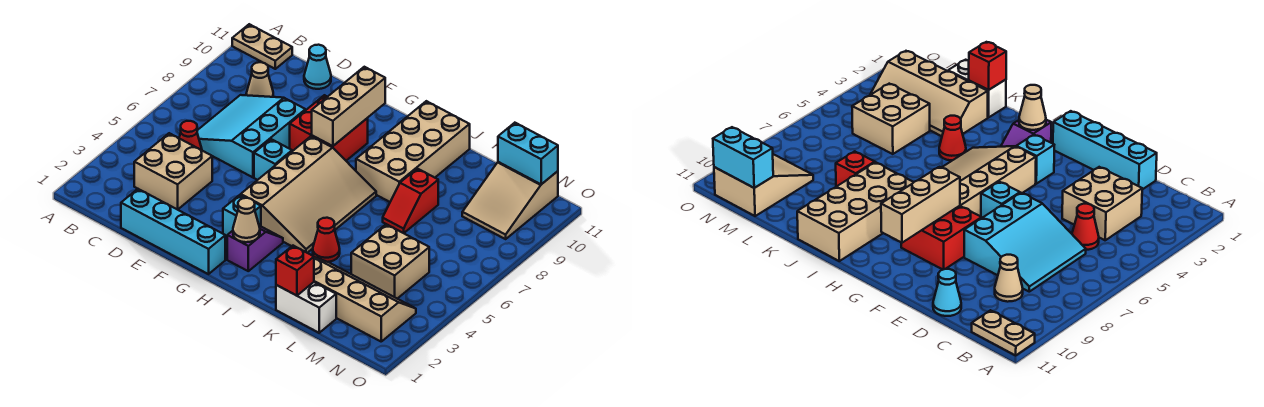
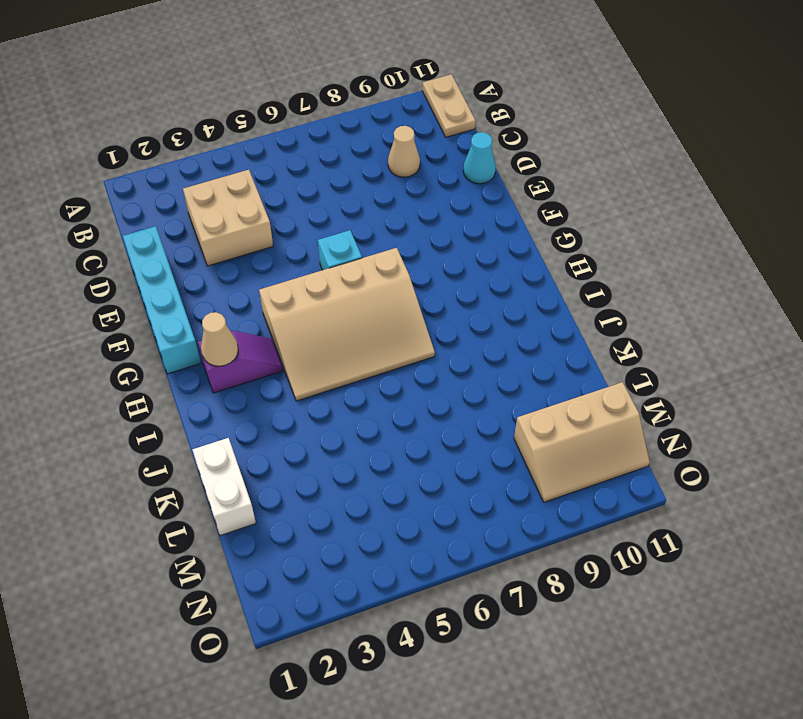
tan 2x3 slope [514,382,650,502] -> tan 2x3 slope turned to [462,162,558,239]
none -> red 1x1 cone [179,121,202,150]
none -> cyan 3x3 slope [197,95,305,177]
none -> red 2x2 brick [290,95,368,161]

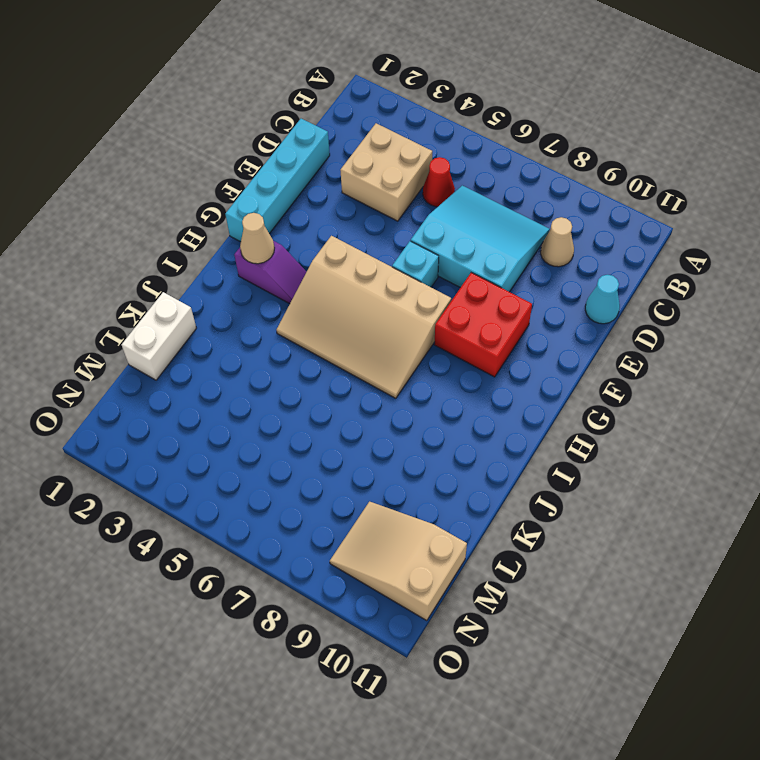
none -> tan 1x2 plate [232,24,292,69]
none -> cyan 1x1 brick [223,195,261,236]
none -> tan 2x4 brick [356,101,470,202]

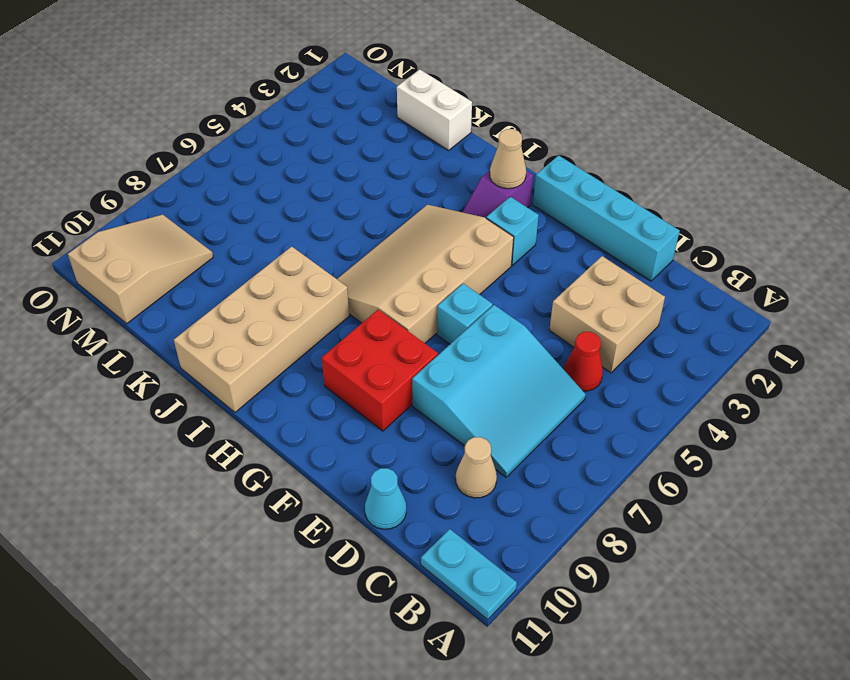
cyan 1x2 plate [421,529,517,620] -> tan 1x2 plate [232,24,292,69]
none -> red 1x1 cone [313,218,340,262]
none -> tan 2x4 slope [314,257,416,341]
none -> red 1x2 slope [383,169,438,233]

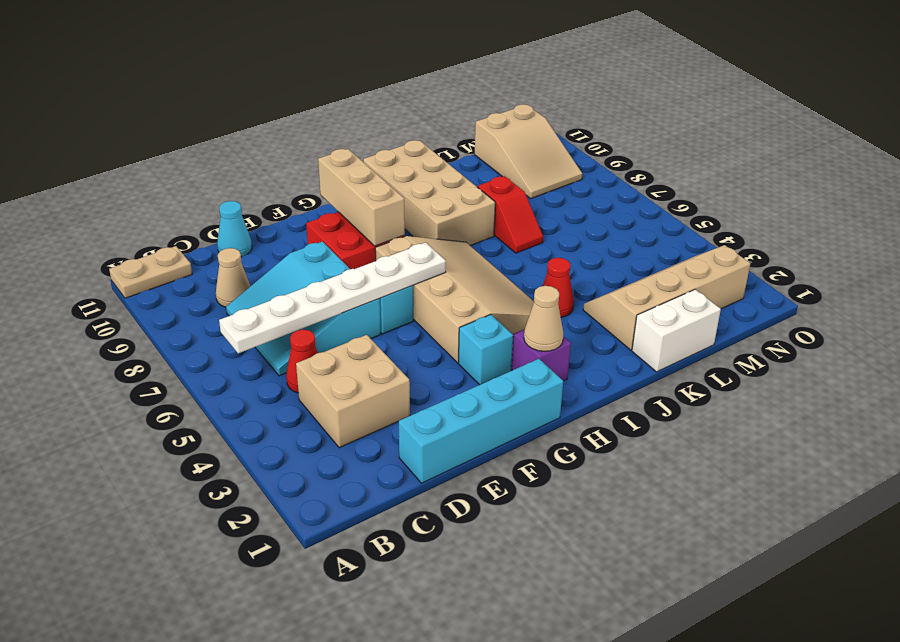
white 1x6 plate [219,242,446,353] -> none
none -> tan 2x2 brick [351,224,429,299]
none -> red 1x1 brick [276,246,314,296]
none -> cyan 1x2 brick [498,123,558,184]

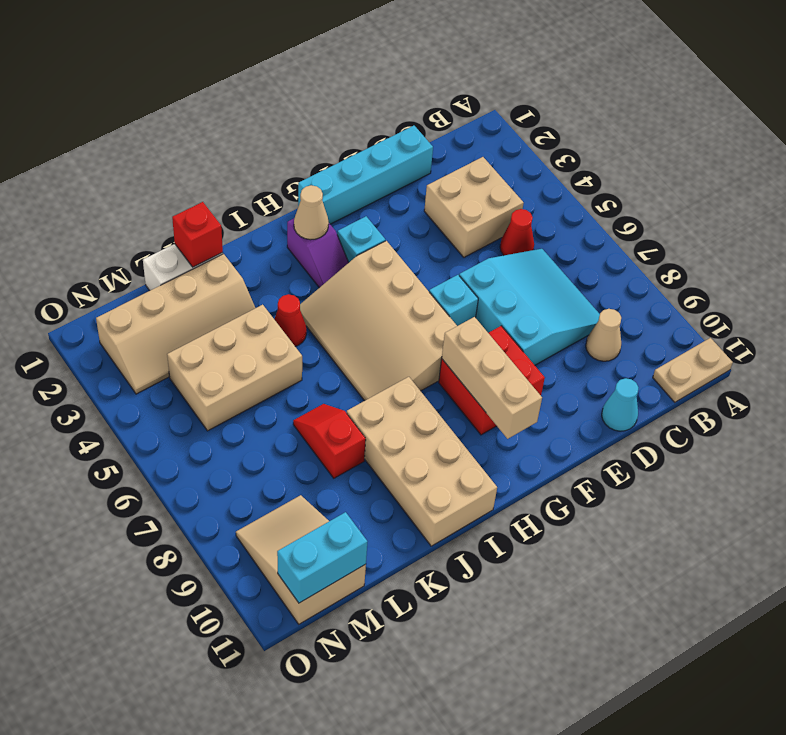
tan 2x3 brick [167,305,302,431] -> tan 2x2 brick [351,224,429,299]

